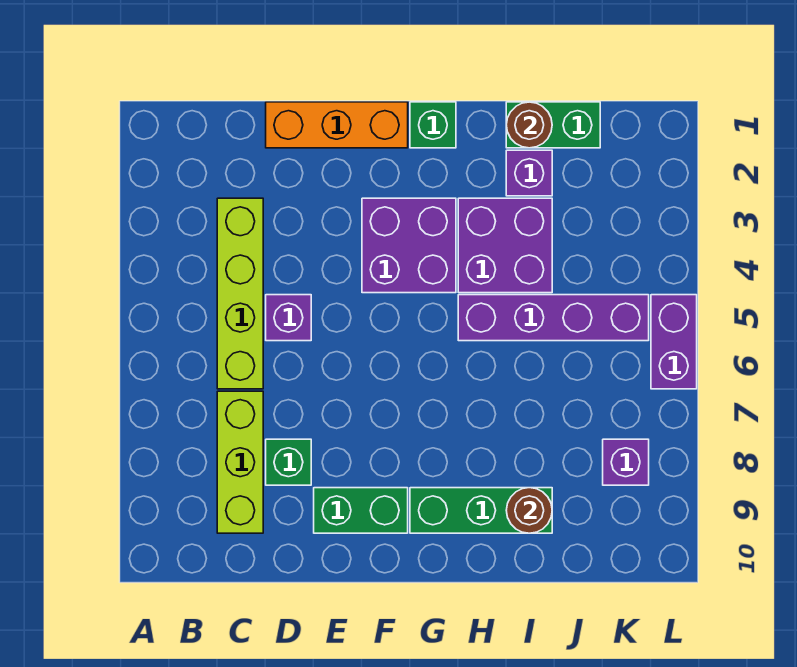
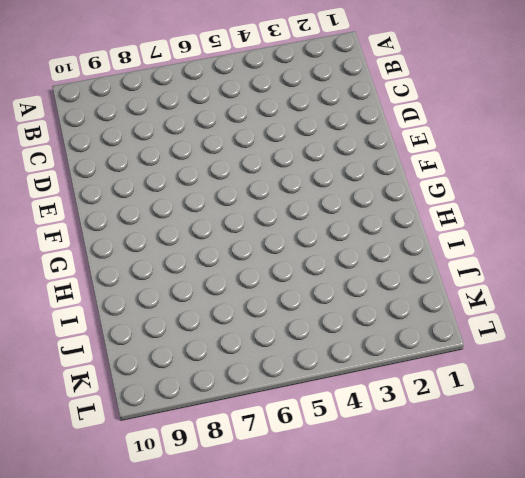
none -> lime 1x4 brick [217,198,263,389]
none -> lime 1x3 brick [217,391,263,533]
none -> orange 1x3 brick [266,102,408,148]

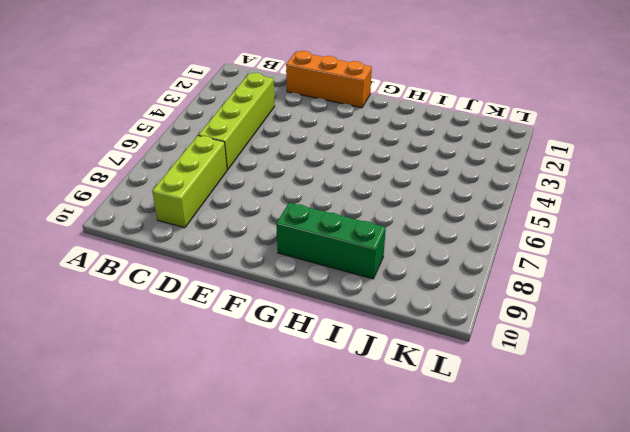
none -> purple 1x1 brick [266,295,311,341]
none -> green 1x1 brick [266,439,311,485]
none -> green 1x2 brick [314,488,408,533]

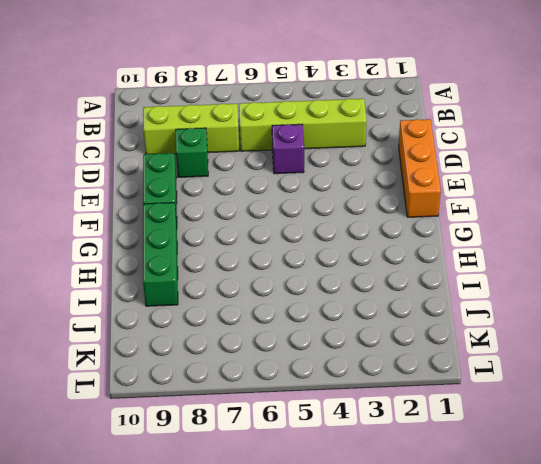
none -> purple 2x2 brick [362,198,456,293]
none -> green 1x1 brick [410,102,456,148]
none -> purple 2x2 brick [458,198,552,293]

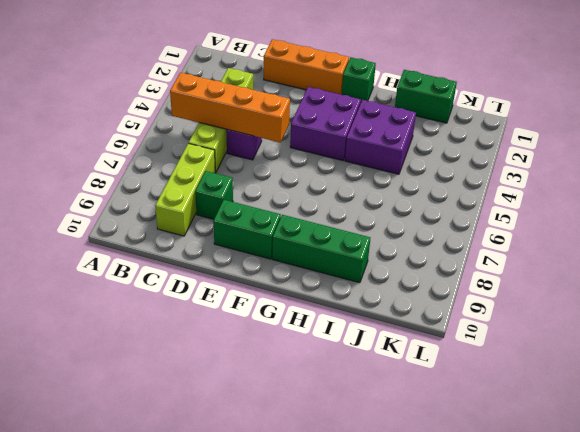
orange 1x4 brick [170,73,290,142] -> none
none -> purple 1x4 brick [458,295,649,341]
none -> purple 1x1 brick [506,150,552,196]
none -> purple 1x1 brick [603,439,649,485]

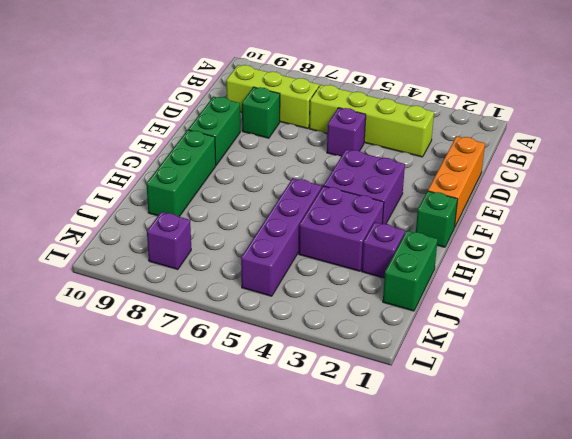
none -> purple 1x2 brick [651,295,697,389]
none -> brown 1x1 round brick [506,102,552,148]
none -> brown 1x1 round brick [506,488,552,533]

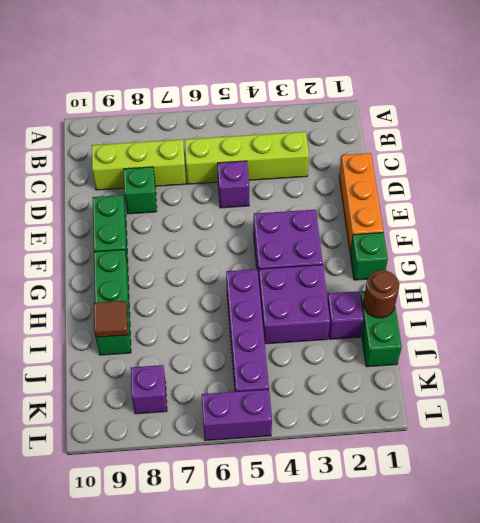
brown 1x1 tile [94,301,128,337] -> brown 1x1 round brick [506,488,552,533]

